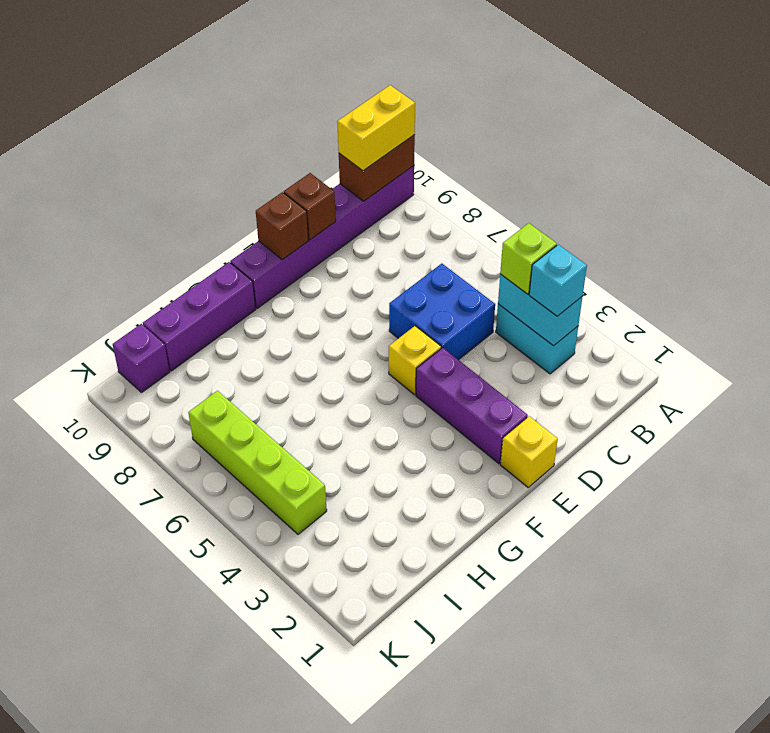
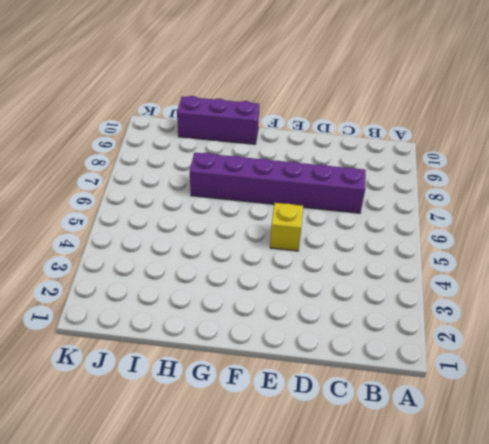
purple 1x6 brick [190,153,366,213] -> purple 1x6 brick moved to [230,166,414,308]
none -> cyan 1x2 brick [496,304,578,374]
none -> blue 2x2 brick [389,264,495,360]
none -> yellow 1x1 brick [500,416,558,487]

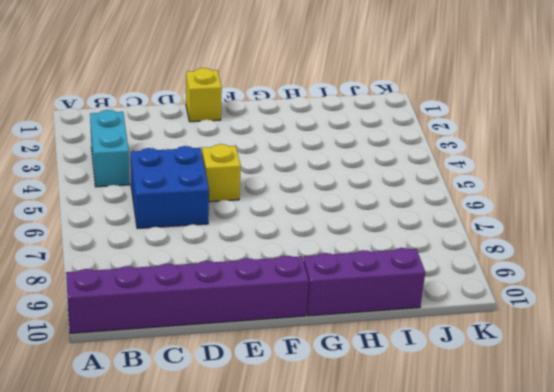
none -> purple 1x3 brick [416,348,528,464]
none -> lime 1x4 brick [188,391,327,534]
none -> purple 1x1 brick [113,324,170,392]

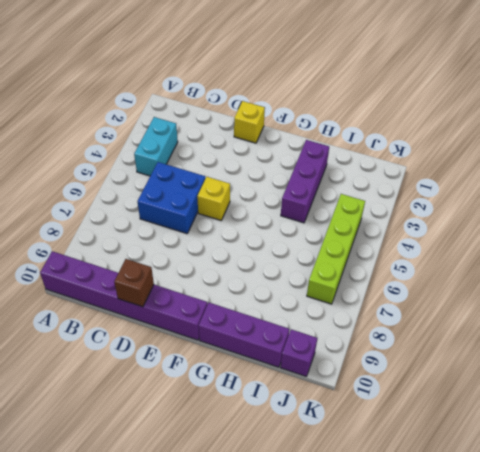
purple 1x3 brick [281,140,329,223] -> purple 1x3 brick moved to [416,348,528,464]
none -> brown 1x2 brick [339,135,415,201]
none -> cyan 1x2 brick [498,274,583,346]
none -> brown 1x1 brick [256,192,309,260]

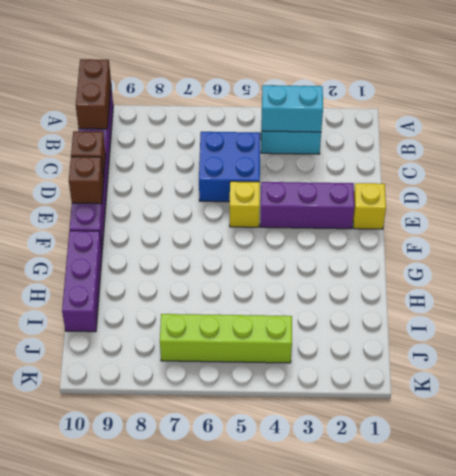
none -> purple 1x1 brick [113,324,170,392]
none -> yellow 1x2 brick [337,85,415,171]
none -> cyan 1x1 brick [529,245,587,316]

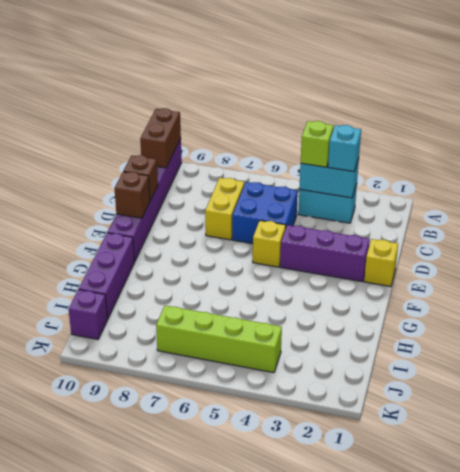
yellow 1x2 brick [205,178,244,240] -> yellow 1x2 brick moved to [337,85,415,171]

